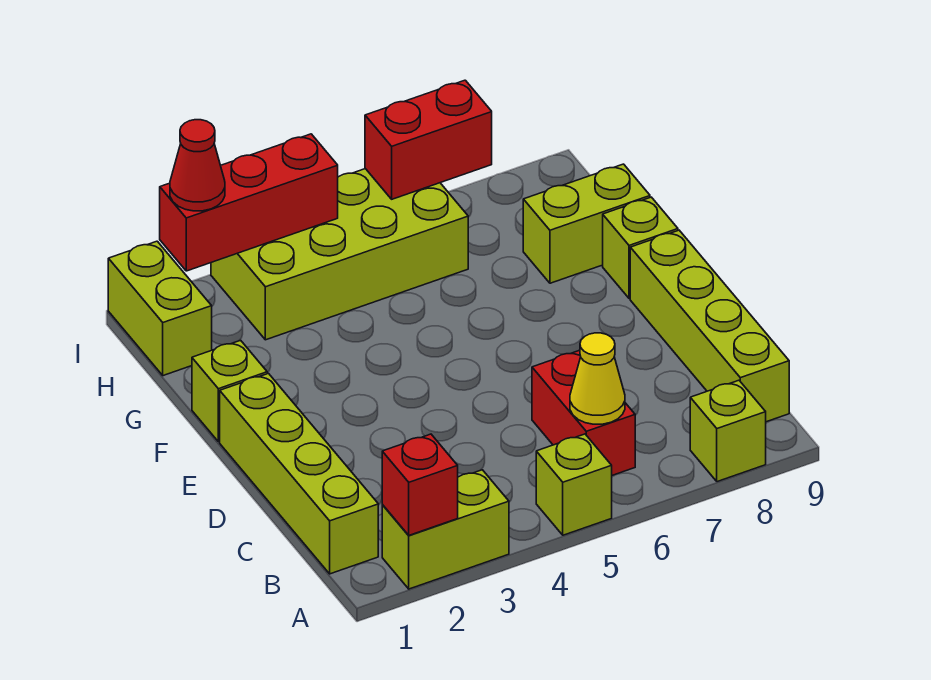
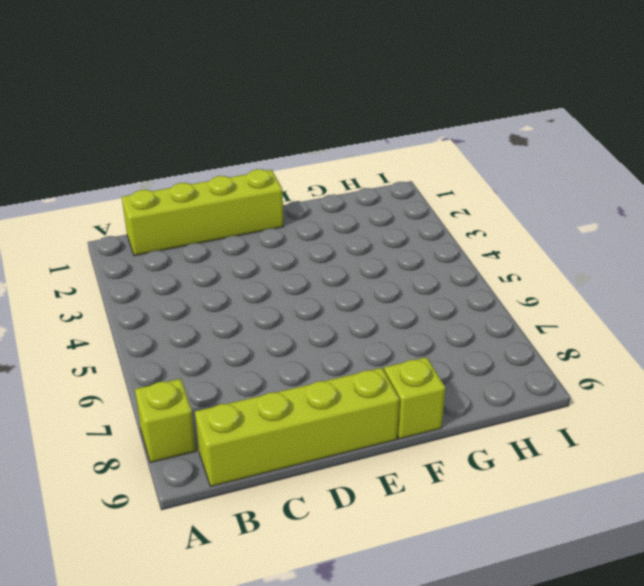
none -> lime 1x2 brick [382,470,509,589]
none -> lime 1x1 brick [536,434,612,535]
none -> red 1x2 brick [532,350,635,475]

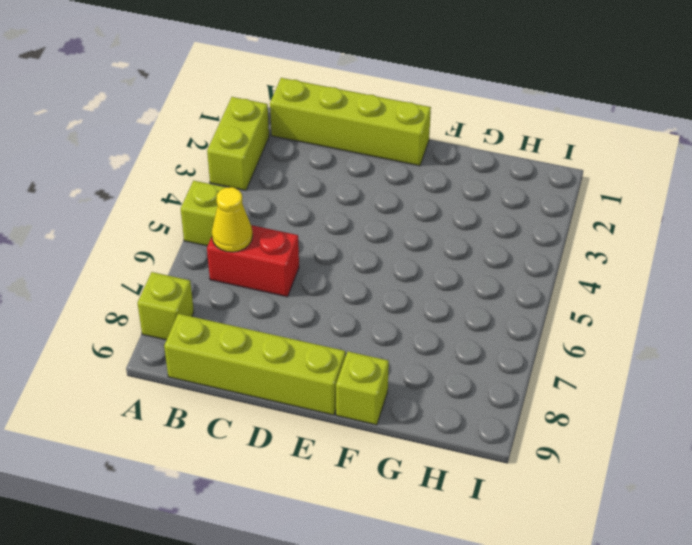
none -> lime 1x1 brick [192,340,267,442]
none -> lime 1x2 brick [523,164,650,283]
none -> lime 1x2 brick [108,241,212,376]

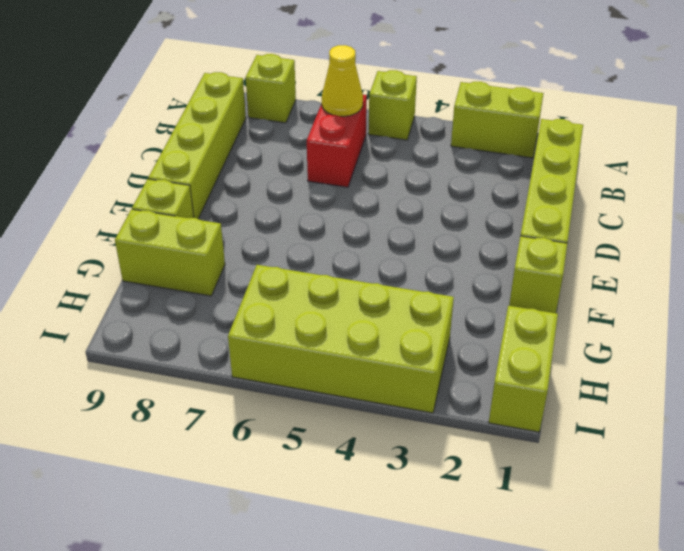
none -> red 1x1 brick [382,434,458,535]
none -> red 1x3 brick [160,134,338,271]
none -> red 1x2 brick [365,80,492,199]

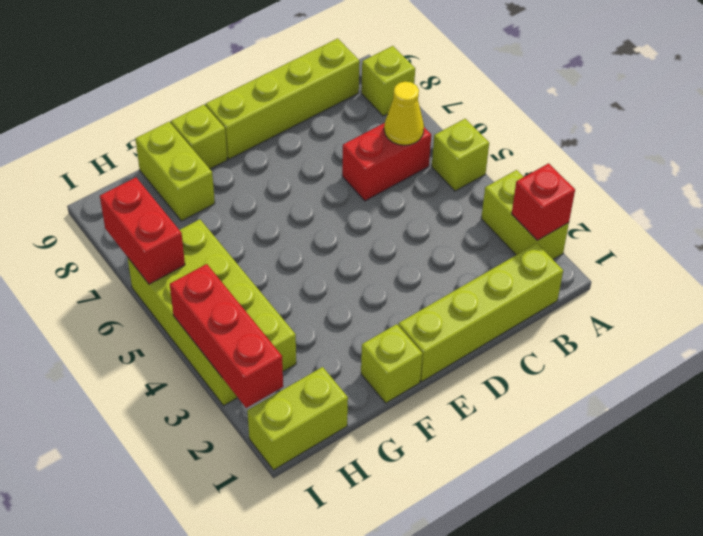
none -> red 1x1 cone [170,120,225,211]

